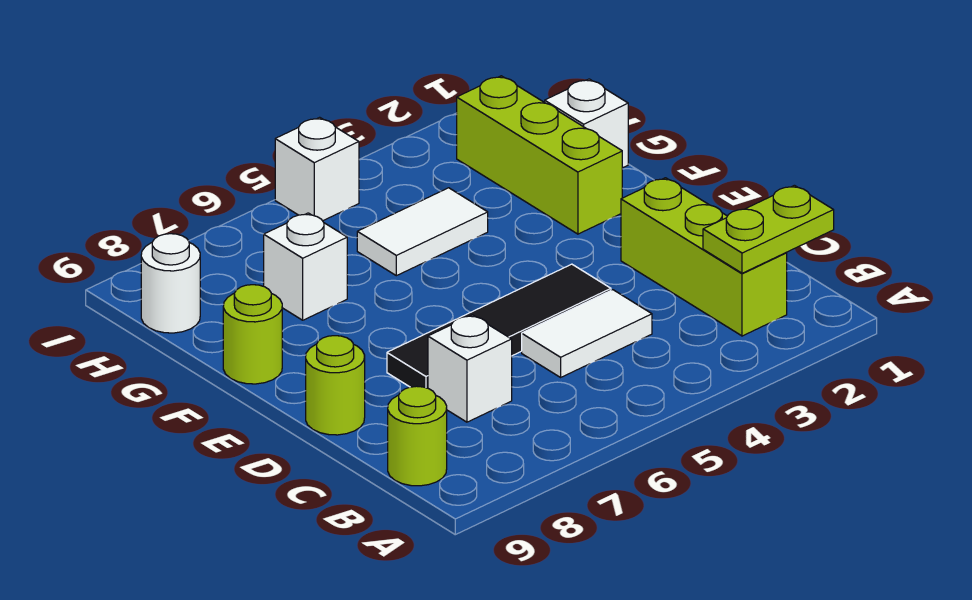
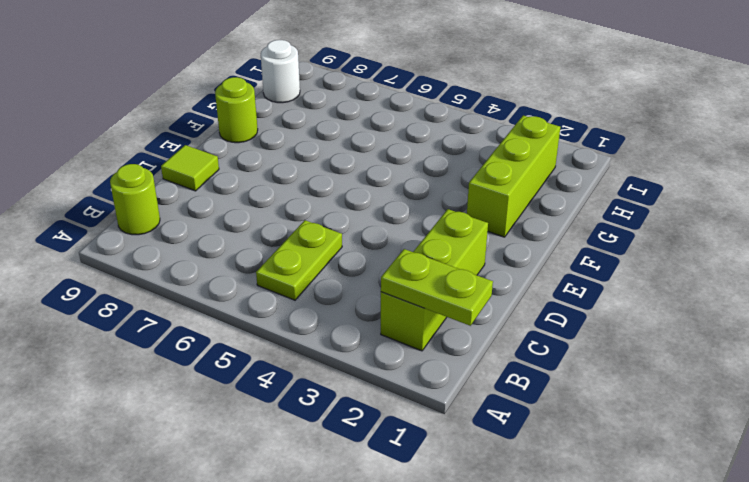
lime 1x2 plate [256,220,342,300] -> white 1x2 tile [522,290,652,377]
lime 1x1 tile [161,145,219,191] -> lime 1x1 round brick [306,336,365,435]
none -> white 1x1 brick [428,315,512,422]
none -> black 1x4 tile [387,264,611,388]
none -> white 1x1 brick [545,79,628,168]

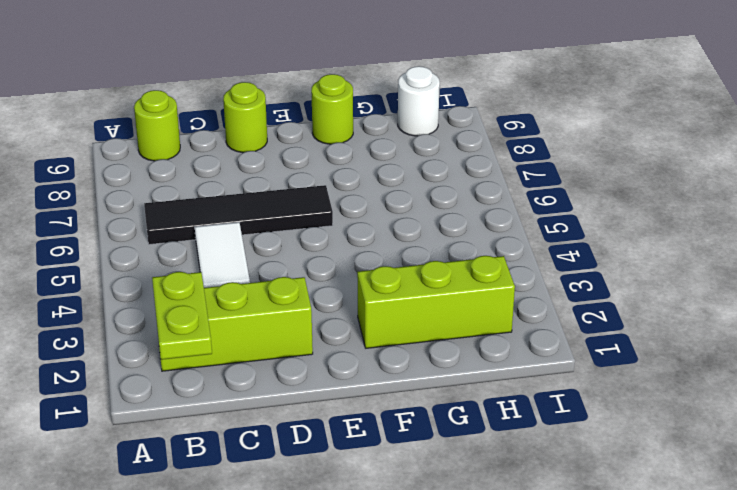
black 1x4 tile [144,185,333,245] -> black 1x4 tile turned to [387,264,611,388]
none -> white 1x1 brick [428,315,512,422]
none -> white 1x1 brick [545,79,628,168]
none -> white 1x2 tile [357,188,488,276]

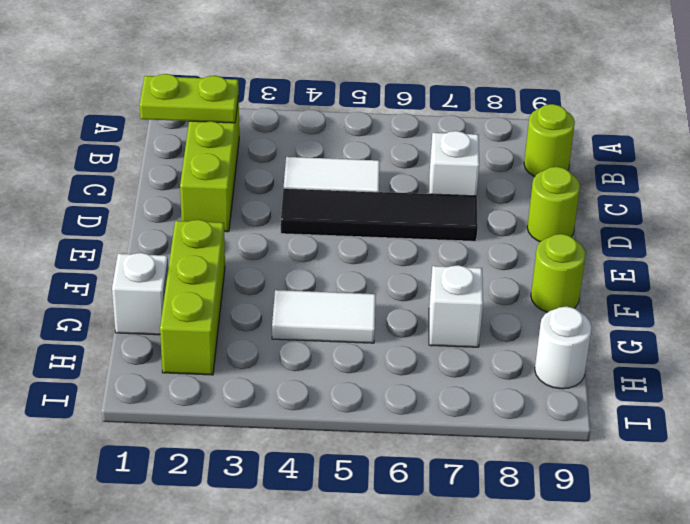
none -> white 1x1 brick [275,117,359,221]

